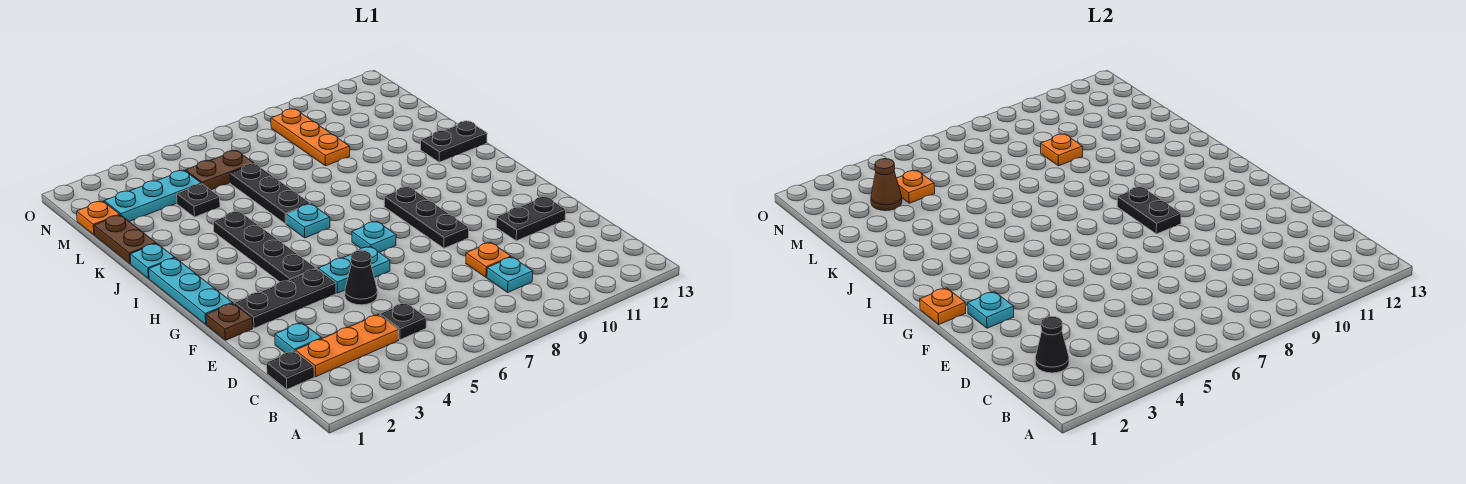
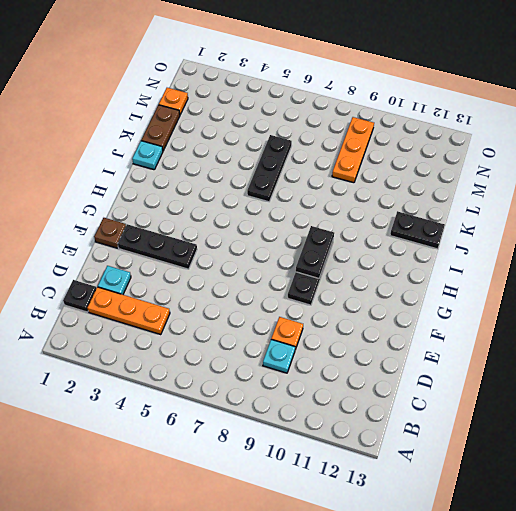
none -> black 1x1 plate [380,303,426,340]
none -> black 1x1 cone [345,250,377,305]
none -> black 1x2 plate [496,196,566,241]
none -> cyan 1x2 plate [318,246,390,293]

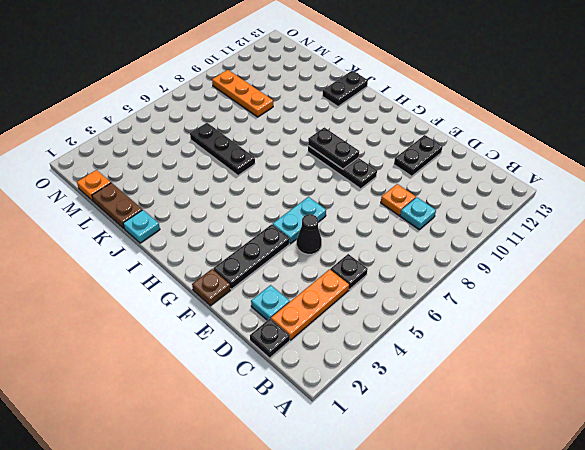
none -> cyan 1x3 plate [149,258,232,324]
none -> black 1x4 plate [213,211,316,282]
none -> cyan 1x1 plate [352,221,396,252]
none -> cyan 1x1 plate [286,204,330,238]

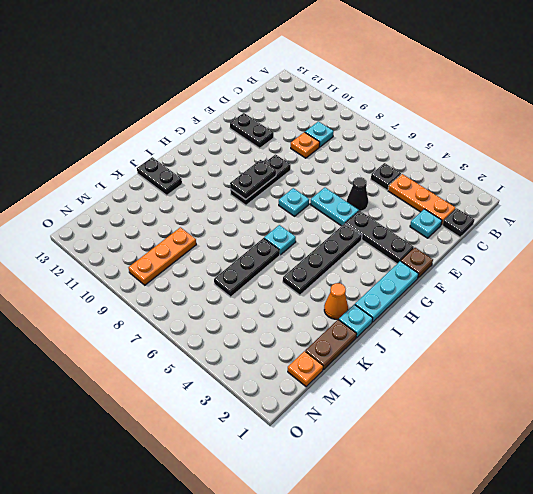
orange 1x1 cone [324,283,348,319] -> none
none -> black 1x1 plate [177,184,220,217]
none -> cyan 1x3 plate [104,171,201,222]
none -> brown 1x2 plate [185,151,254,190]
none -> black 1x1 cone [1035,316,1069,373]

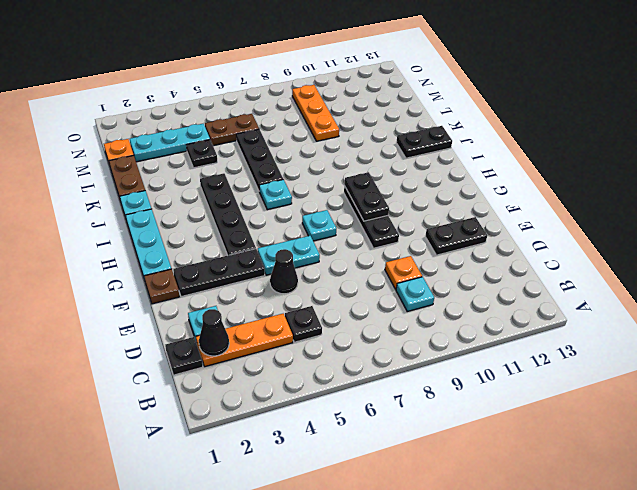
none -> cyan 1x1 plate [968,292,1014,328]
none -> orange 1x1 plate [920,288,966,324]
none -> orange 1x1 plate [1041,134,1083,166]
none -> brown 1x1 cone [871,159,902,211]

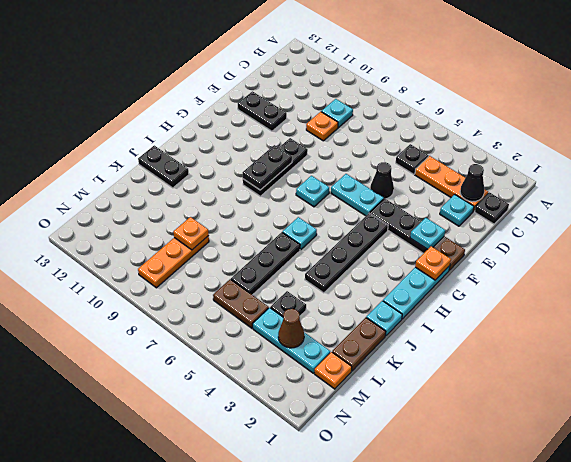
none -> orange 1x1 plate [896,171,935,203]

